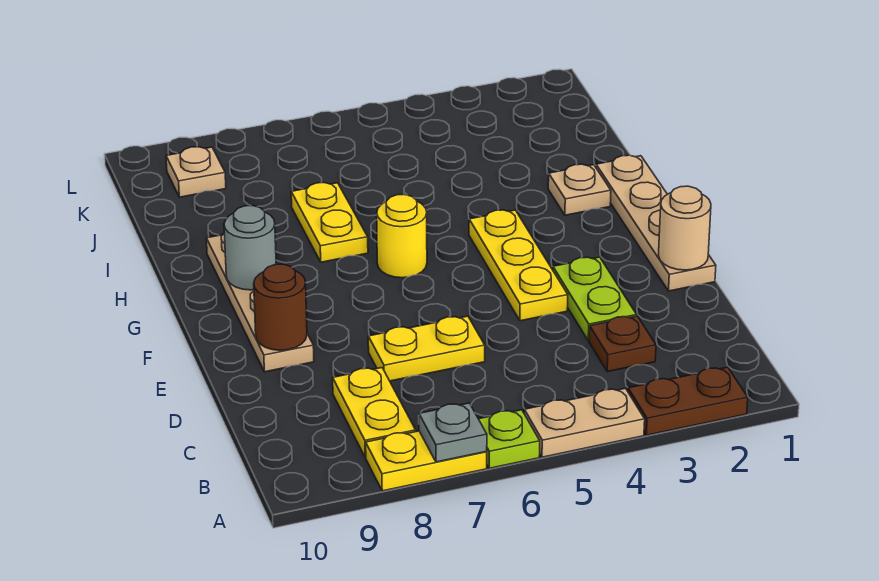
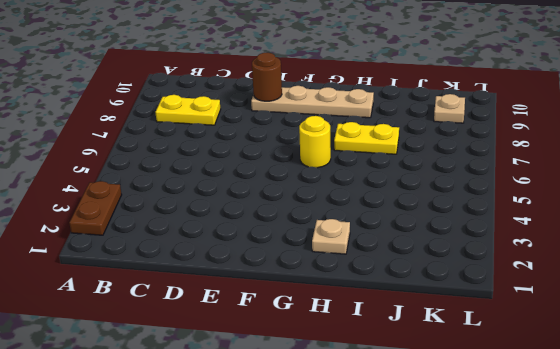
none -> tan 1x2 plate [524,388,645,457]
none -> lime 1x1 plate [479,410,540,468]
none -> yellow 1x2 plate [366,431,487,491]

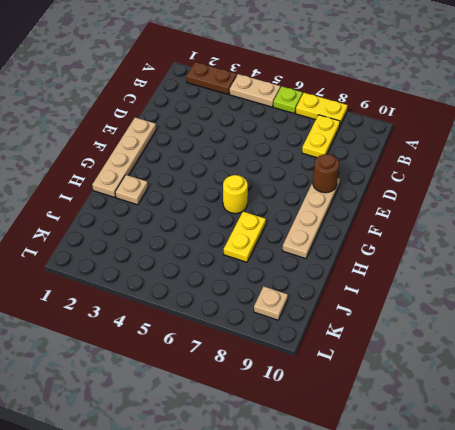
none -> brown 1x1 plate [589,316,656,372]
none -> lime 1x2 plate [553,257,637,341]
none -> yellow 1x2 plate [368,316,485,381]

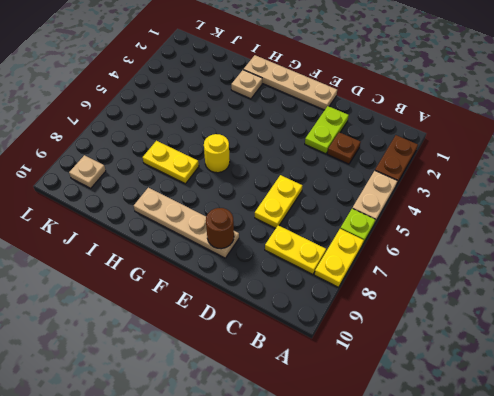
lime 1x2 plate [305,106,349,154] -> lime 1x2 plate turned to [553,257,637,341]
none -> yellow 1x3 plate [469,210,568,321]
none -> grey 1x1 plate [419,403,487,462]
none -> tan 1x1 round brick [659,186,711,270]

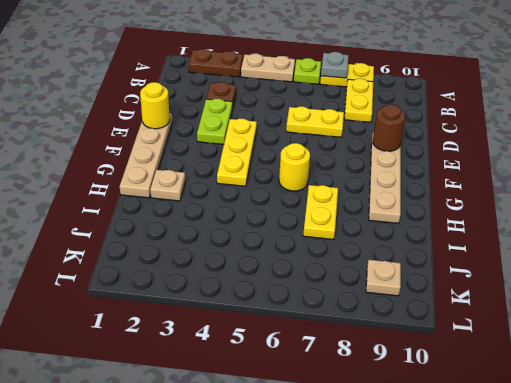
yellow 1x1 round brick [140,82,170,129] -> tan 1x1 round brick [659,186,711,270]
none -> grey 1x1 round brick [224,206,276,290]

